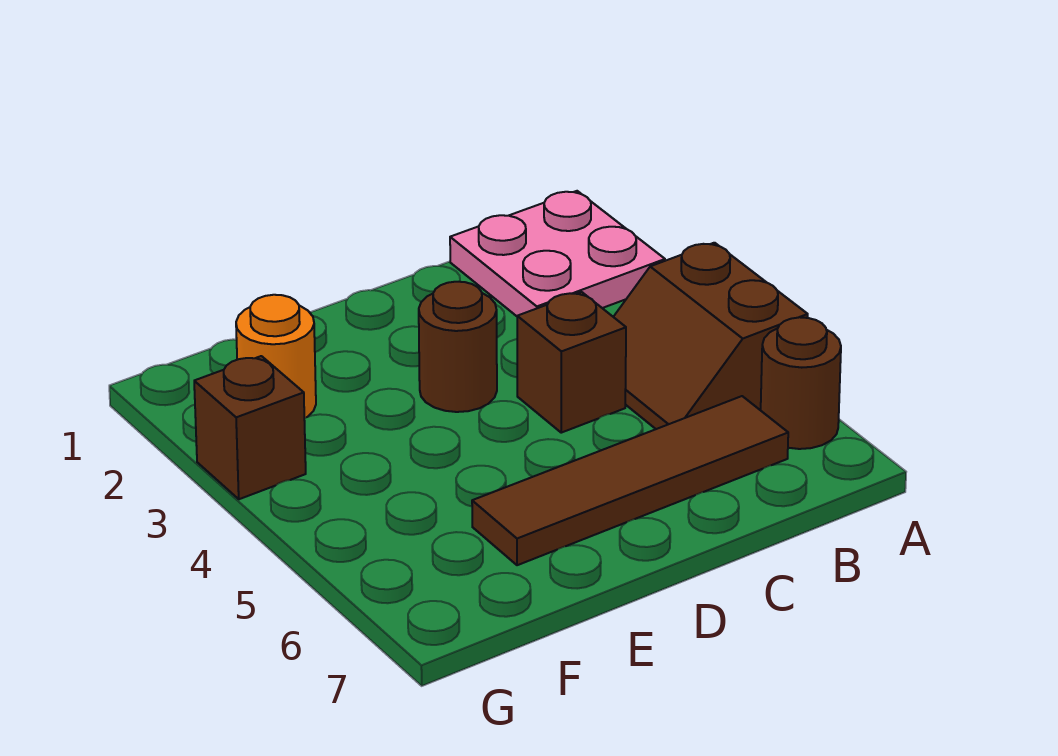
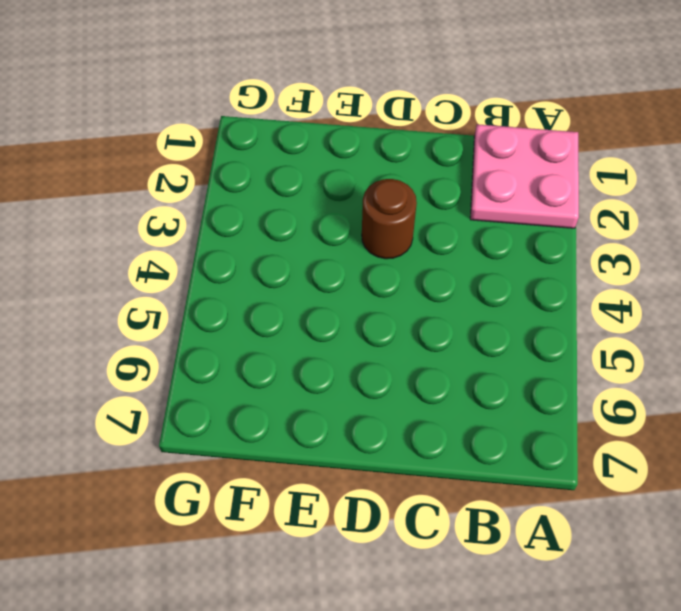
none -> brown 2x2 slope [614,243,808,429]
none -> brown 1x1 round brick [761,317,841,449]

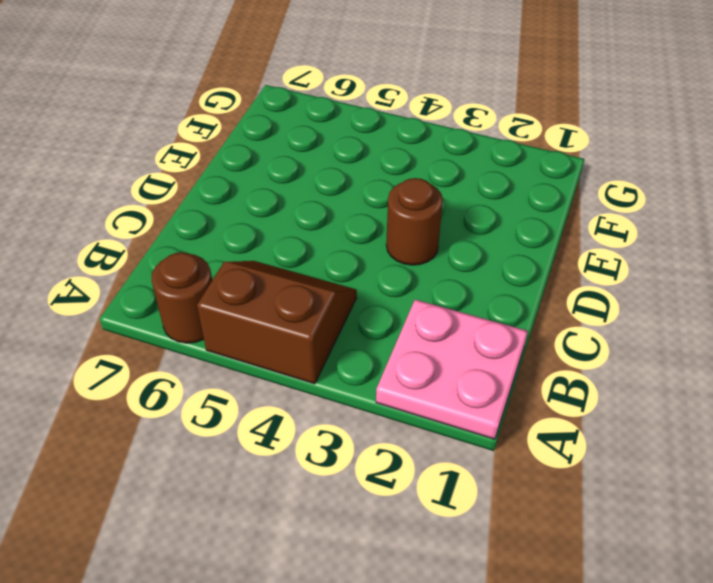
none -> brown 1x4 tile [472,396,788,565]
none -> brown 1x1 brick [517,292,626,433]

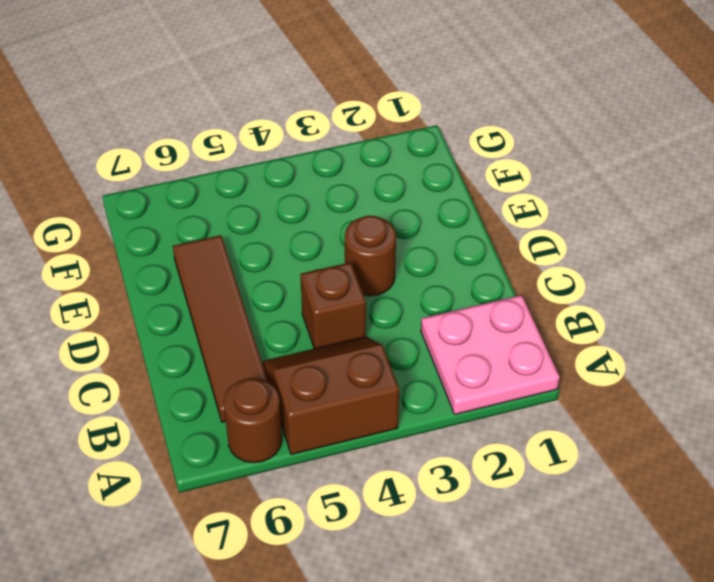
none -> orange 1x1 round brick [236,295,316,418]
none -> brown 1x1 brick [194,356,306,499]

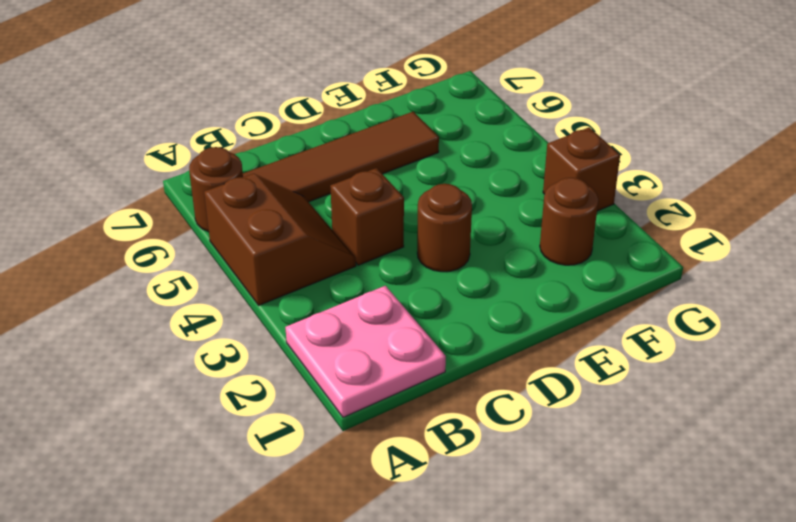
brown 1x1 round brick [540,178,598,265] -> orange 1x1 round brick [236,295,316,418]

